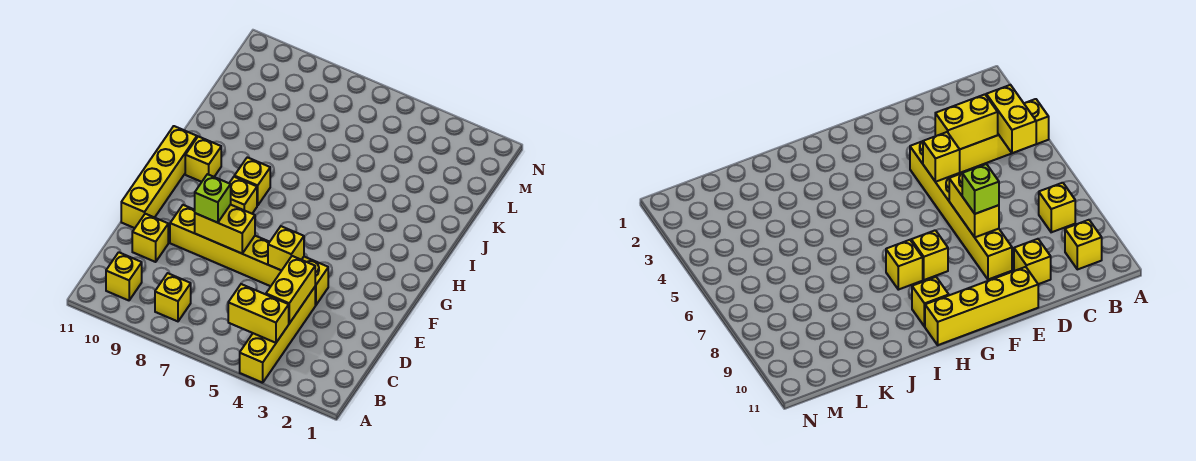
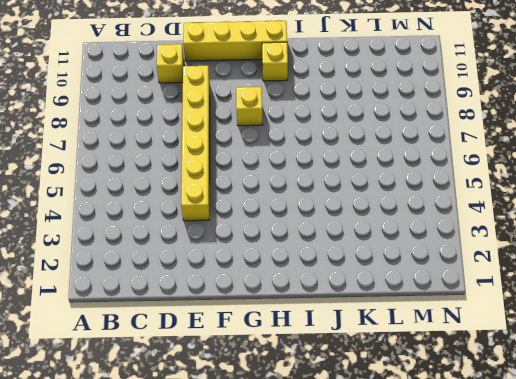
none -> yellow 1x4 brick [240,287,315,383]
none -> yellow 1x1 brick [155,273,191,321]
none -> yellow 1x1 brick [106,252,142,300]

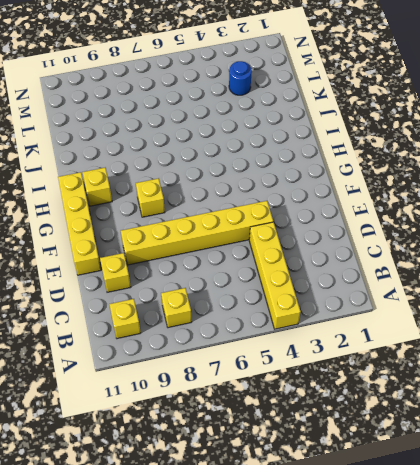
blue 1x1 round brick [229,61,252,95] -> none
none -> yellow 1x1 brick [234,157,270,206]
none -> yellow 1x2 brick [228,284,289,343]
none -> yellow 1x2 brick [266,256,315,323]

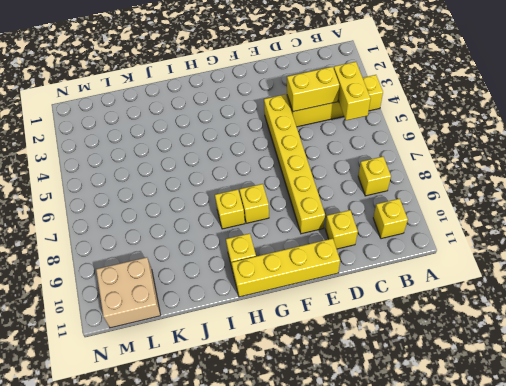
tan 2x2 brick [96,257,161,328] -> none
none -> yellow 1x1 brick [268,226,304,270]
none -> yellow 1x2 brick [195,205,255,253]
none -> lime 1x1 brick [195,174,231,223]

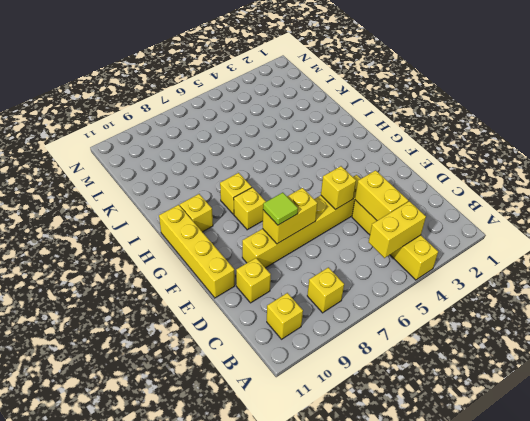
lime 1x1 tile [263,193,298,225] -> lime 1x1 brick [195,174,231,223]

